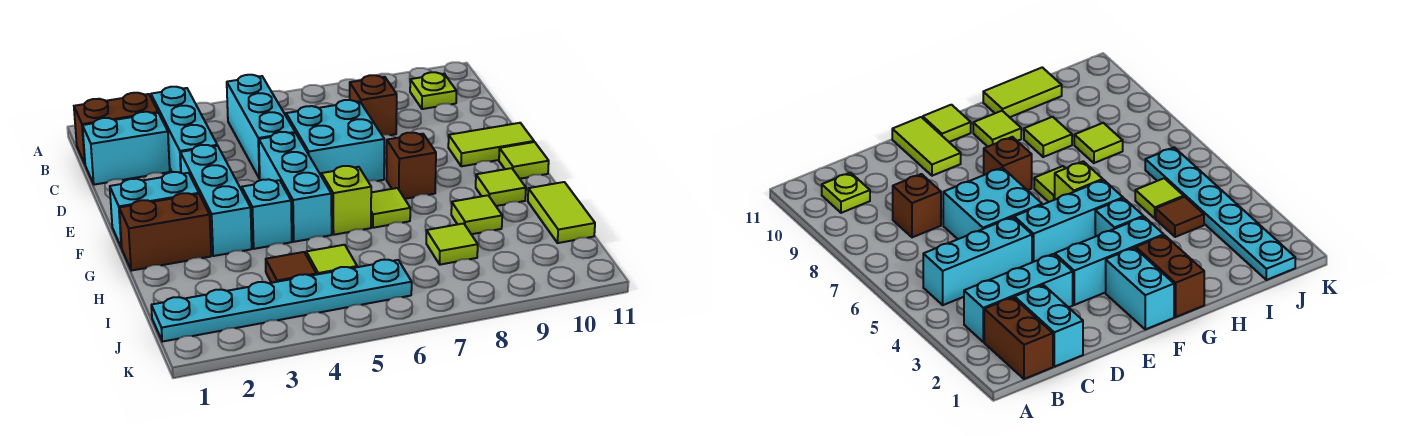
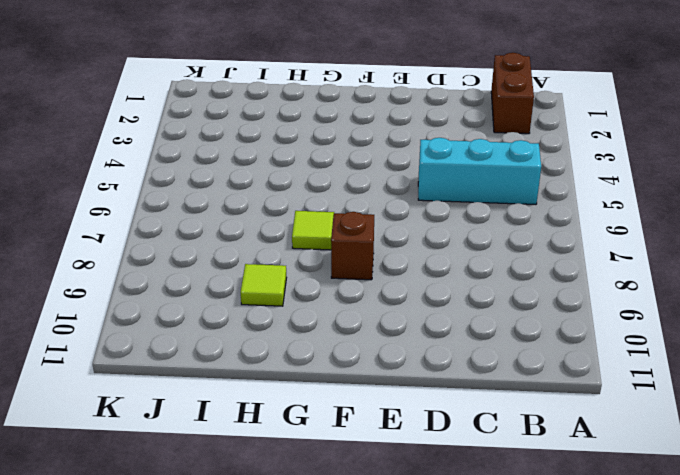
none -> cyan 1x3 brick [151,87,217,173]
none -> lime 1x1 plate [410,72,456,109]
none -> cyan 1x2 brick [82,112,170,185]

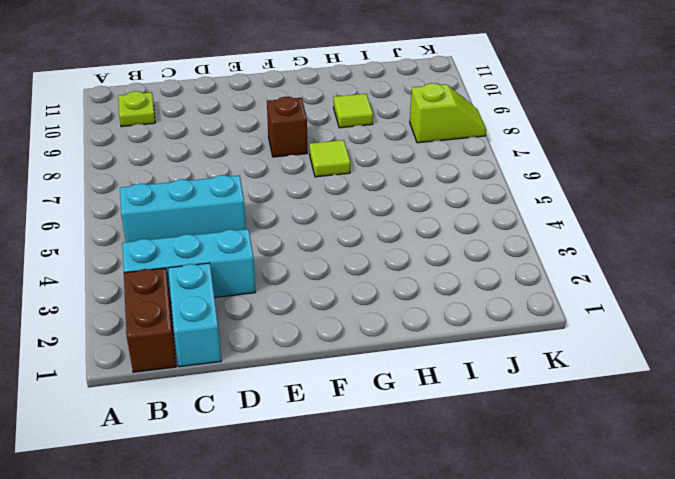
lime 1x2 slope [410,83,486,143] -> none
none -> brown 1x1 brick [350,75,397,135]
none -> cyan 2x2 brick [286,100,384,181]
none -> cyan 1x3 brick [180,145,252,256]

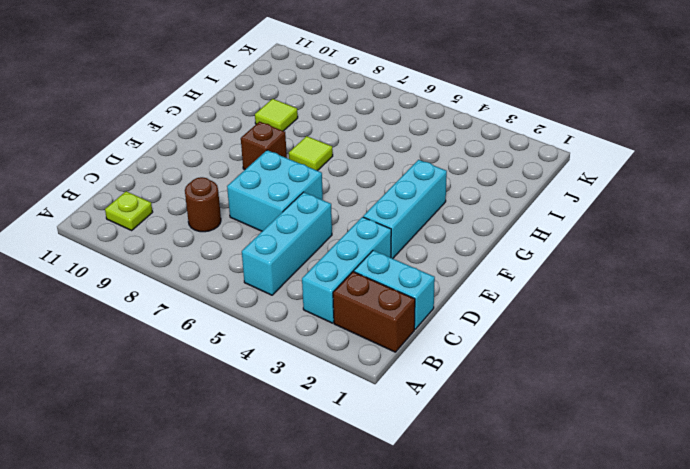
brown 1x1 round brick [185,177,221,232] -> brown 1x1 brick [350,75,397,135]
none -> cyan 1x3 brick [259,132,332,242]
none -> lime 1x2 tile [448,123,534,166]
none -> cyan 1x2 brick [110,172,199,248]

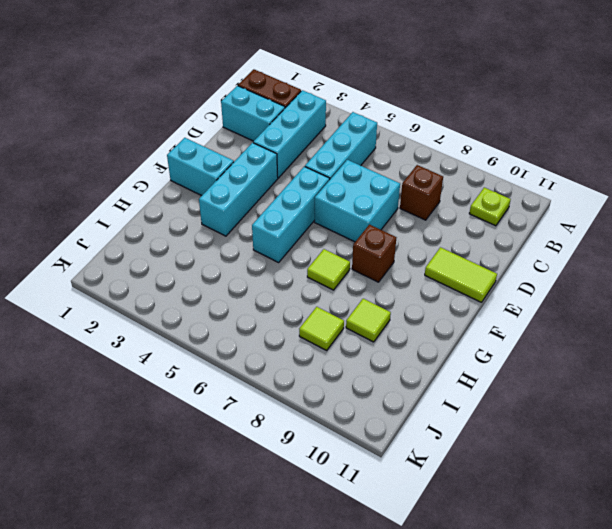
none -> lime 1x1 tile [499,142,549,179]
none -> brown 1x2 brick [119,193,211,271]
none -> cyan 1x1 brick [242,179,292,249]

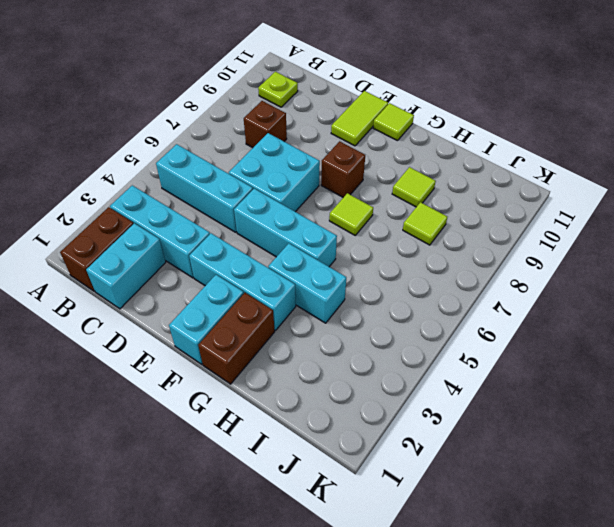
cyan 1x2 brick [268,243,346,323] -> cyan 1x1 brick [242,179,292,249]
none -> lime 1x1 brick [321,166,371,235]
none -> lime 1x1 tile [476,168,526,206]
none -> lime 1x2 tile [528,182,595,243]

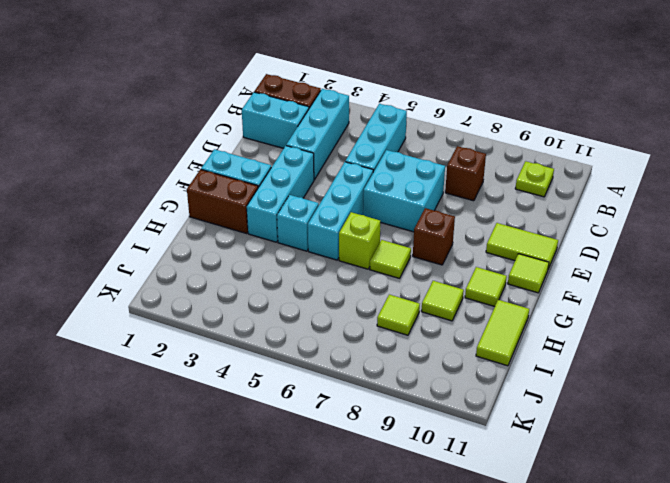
none -> brown 1x1 tile [266,252,316,283]
none -> lime 1x1 tile [306,245,357,275]
none -> cyan 1x6 plate [151,260,412,342]

